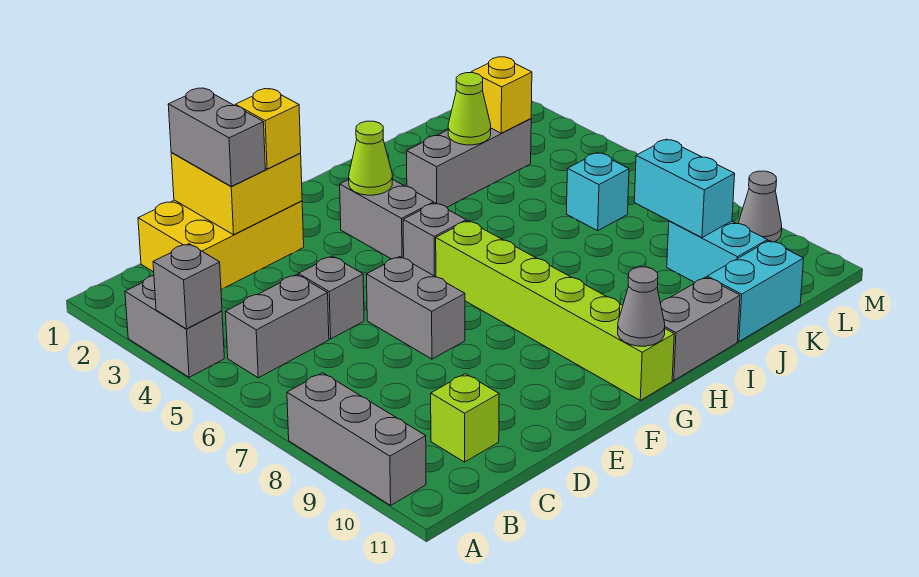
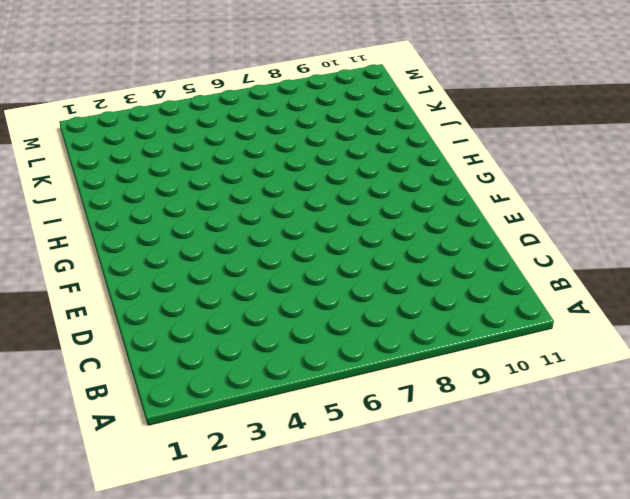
none -> grey 1x2 brick [125,275,224,377]
none -> grey 1x3 brick [287,373,426,505]
none -> grey 1x2 brick [225,274,329,378]

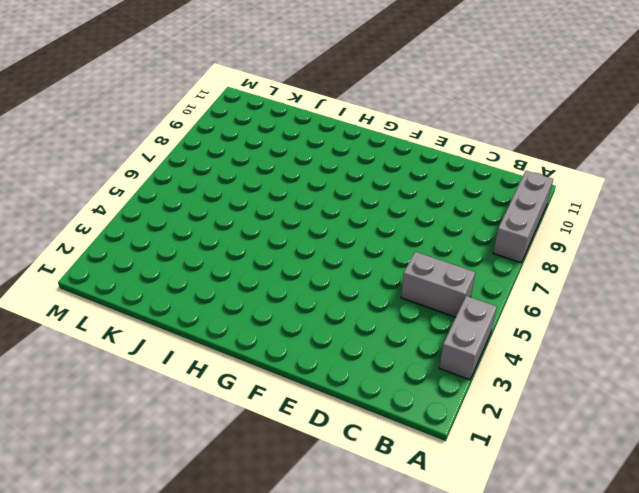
none -> yellow 2x3 brick [138,200,304,290]
none -> lime 1x1 brick [431,374,499,462]
none -> grey 1x1 brick [298,256,364,339]

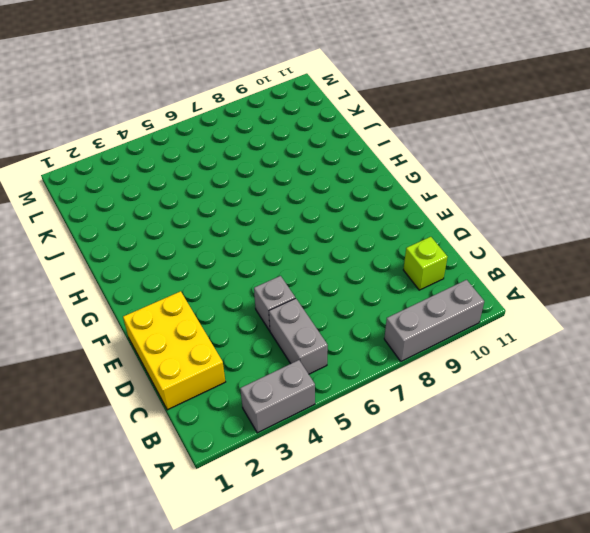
none -> grey 1x2 brick [366,257,465,359]
none -> grey 1x2 brick [340,179,434,259]
none -> grey 1x1 brick [403,203,466,277]

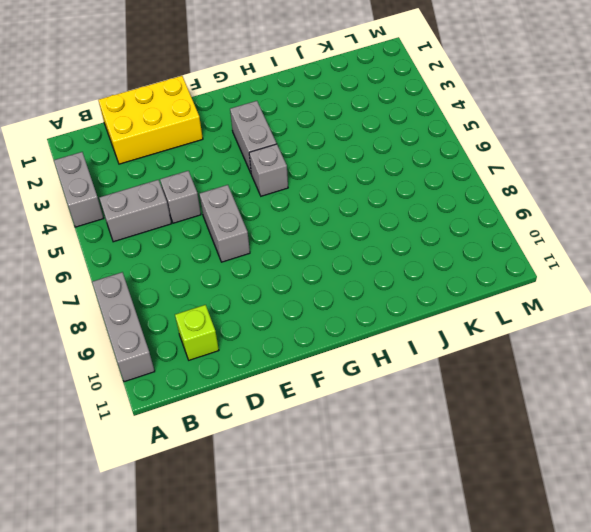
none -> lime 1x6 brick [436,221,674,400]
none -> grey 1x2 brick [661,277,740,381]
none -> grey 1x3 brick [407,119,531,207]

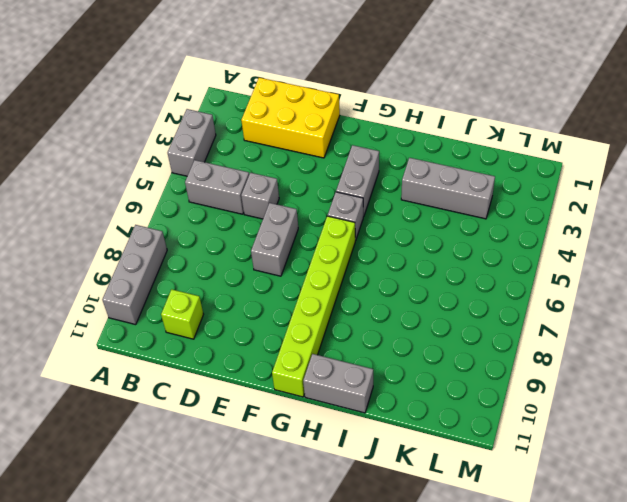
none -> cyan 1x2 brick [707,241,804,342]
none -> cyan 1x1 brick [566,153,629,231]
none -> cyan 1x2 brick [667,221,767,282]

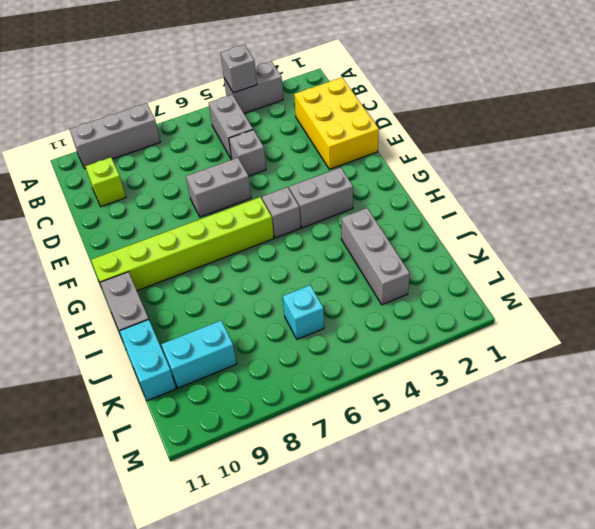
none -> grey 1x1 cone [738,171,782,242]
none -> yellow 2x2 brick [171,152,302,235]
none -> lime 1x1 cone [349,121,392,195]

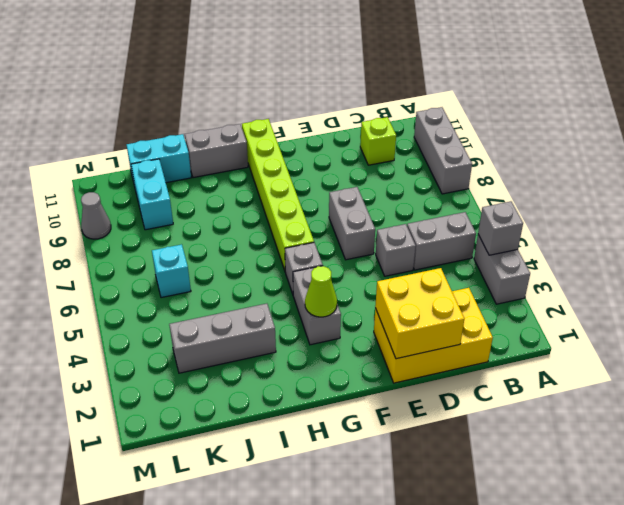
none -> grey 1x1 cone [618,267,665,346]
none -> lime 1x1 cone [448,73,491,145]
none -> yellow 1x1 brick [471,57,532,133]

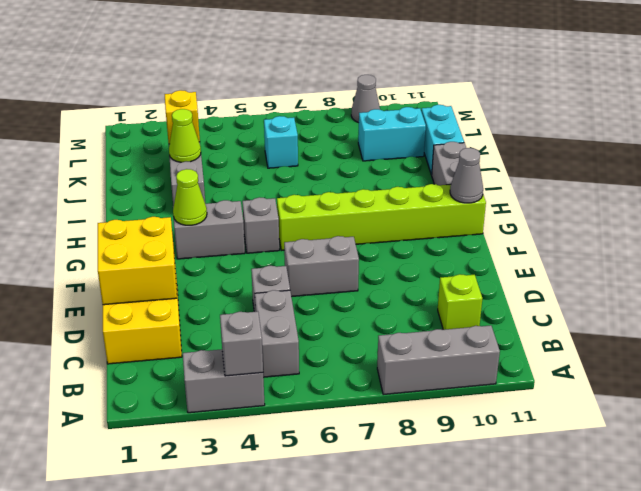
none -> cyan 1x2 brick [634,139,735,238]
none -> grey 1x2 brick [168,88,265,186]
none -> yellow 1x1 brick [235,89,301,169]

